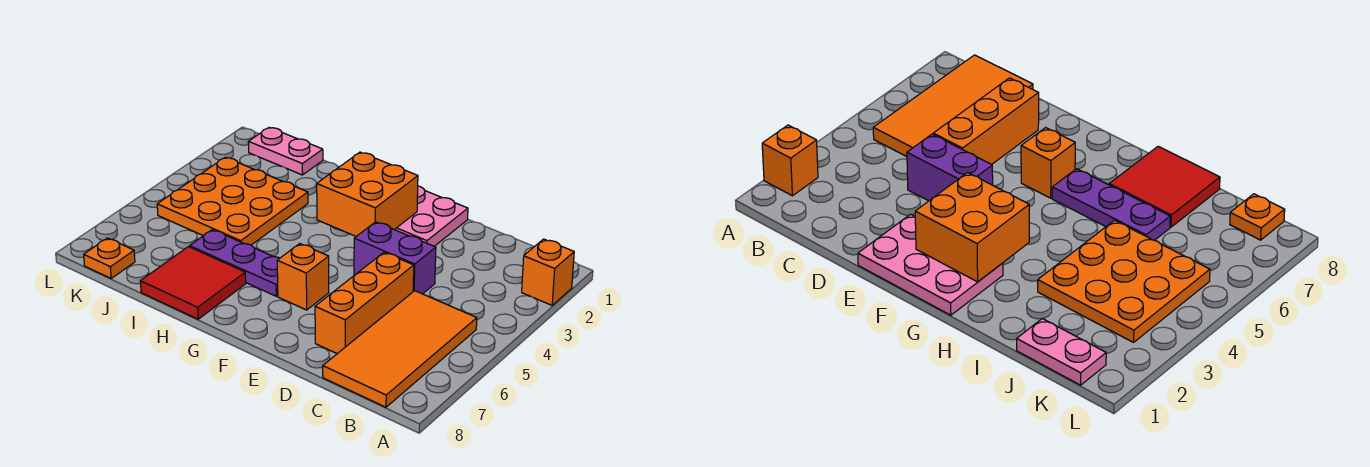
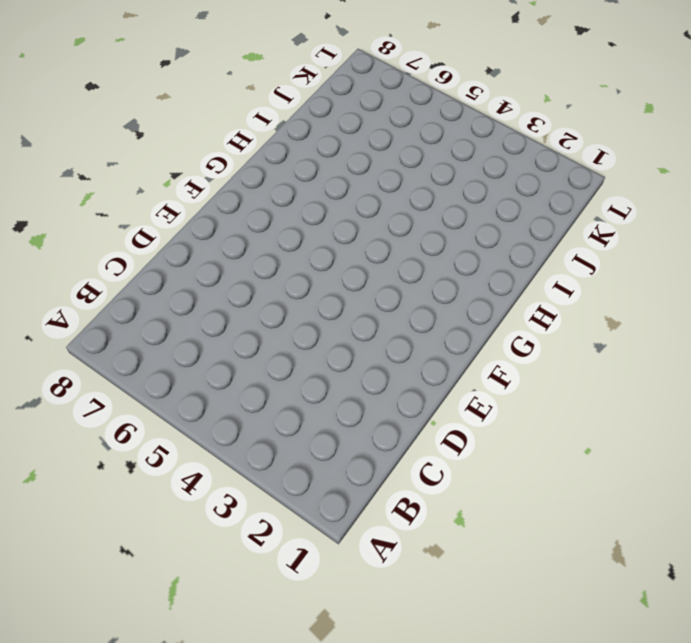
none -> orange 1x1 brick [522,239,574,305]
none -> orange 2x4 tile [323,291,477,407]
none -> purple 1x2 brick [354,222,436,294]

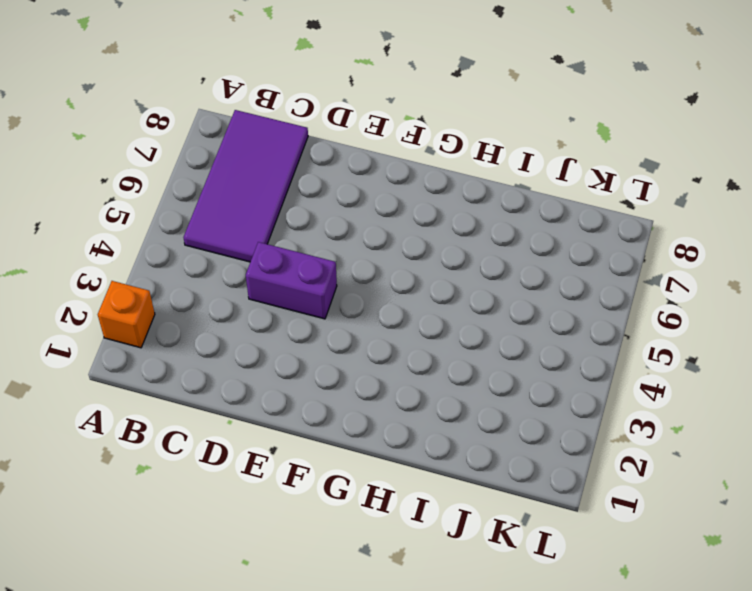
purple 2x4 tile [184,110,308,262] -> orange 2x4 tile [323,291,477,407]
none -> orange 1x3 brick [315,252,414,354]
none -> pink 2x3 plate [395,186,468,246]
none -> orange 1x1 brick [277,244,329,310]

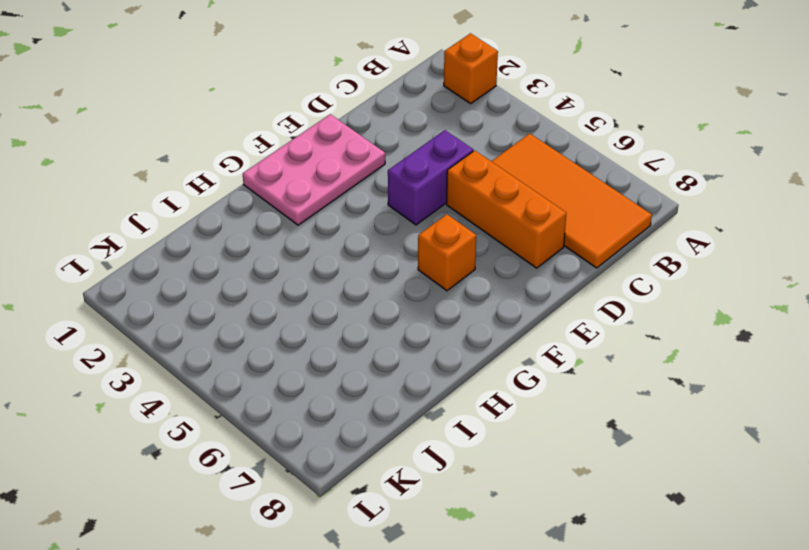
none -> purple 1x3 plate [190,230,280,296]
none -> red 2x2 tile [140,247,246,319]
none -> orange 3x3 plate [157,157,308,245]

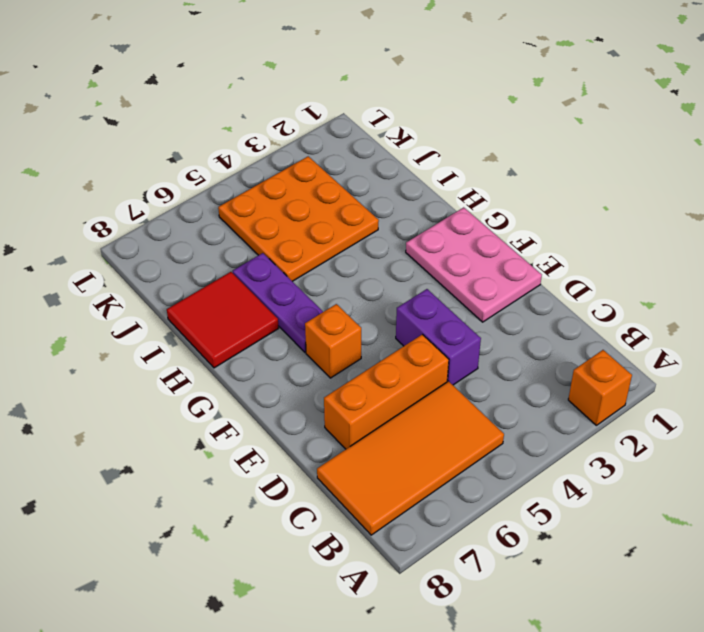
none -> pink 1x2 plate [248,127,323,175]
none -> orange 1x1 plate [84,238,135,278]
none -> orange 2x2 brick [317,152,418,236]

